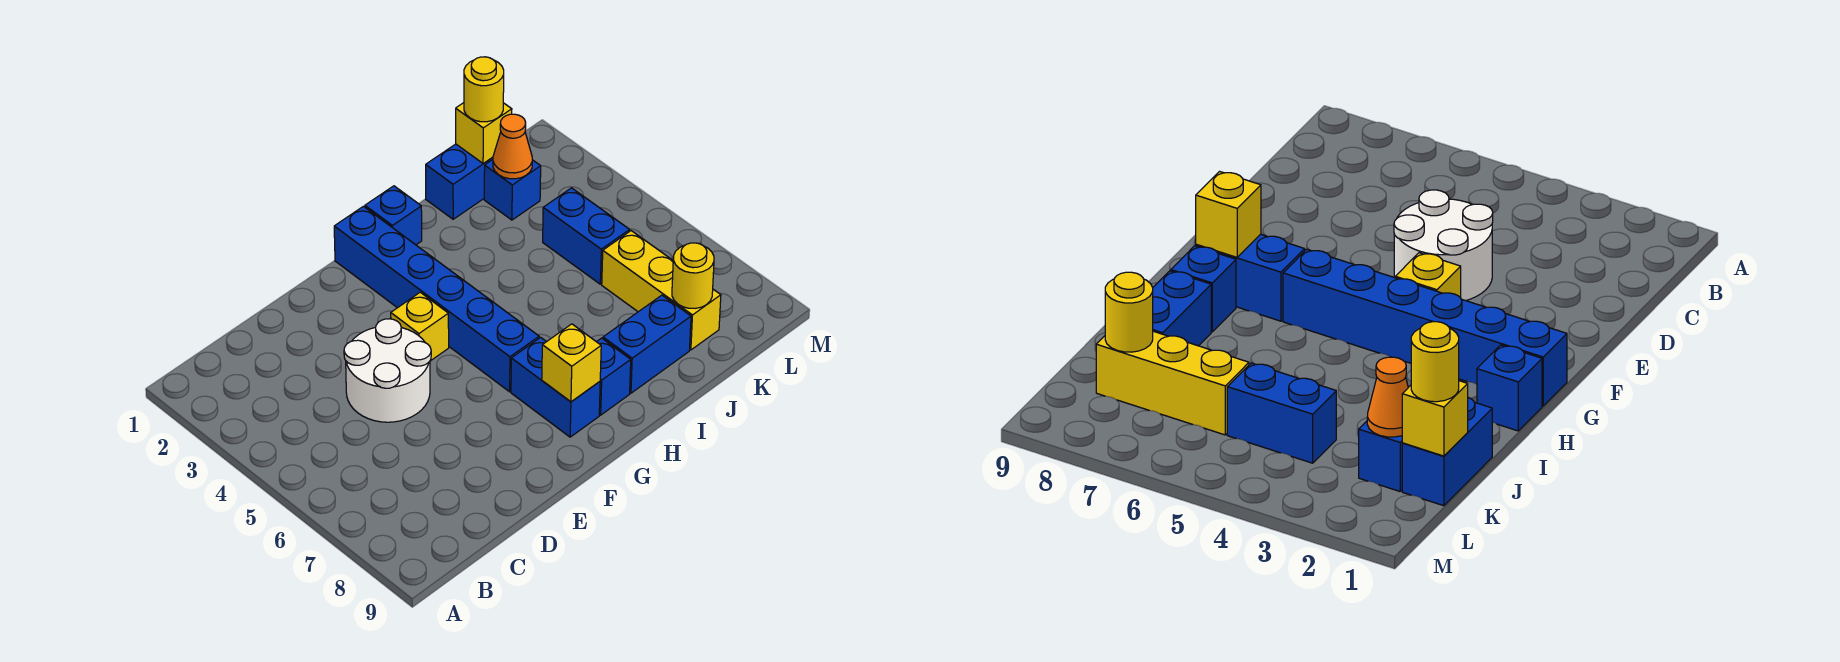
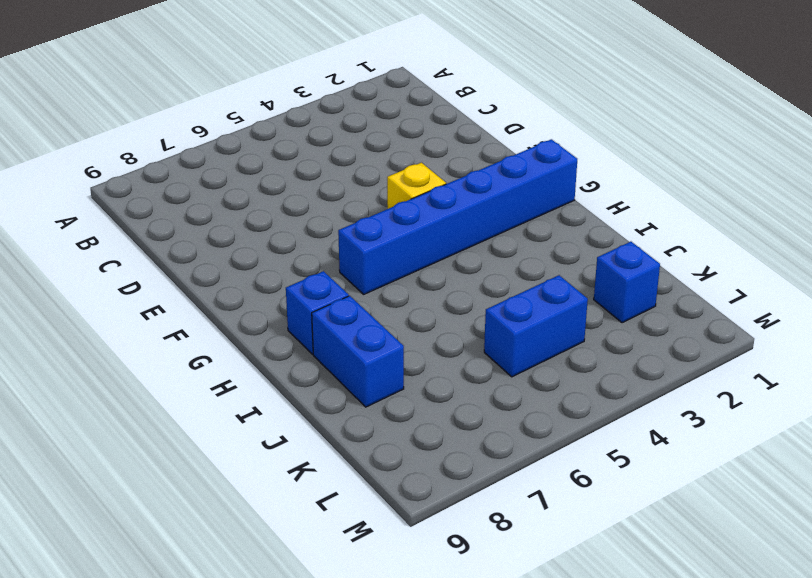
none -> white 2x2 round brick [344,319,431,422]
none -> blue 1x2 brick [511,337,600,437]
none -> blue 1x1 brick [365,186,422,245]

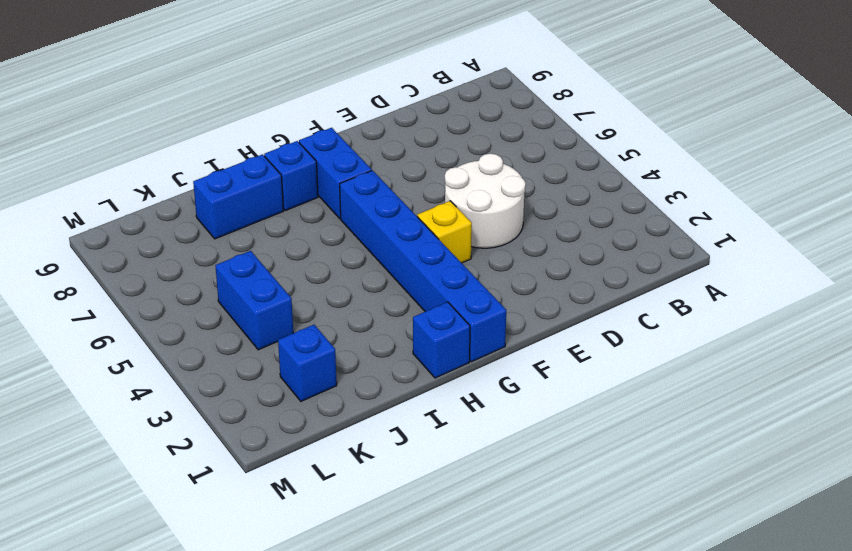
none -> blue 1x2 brick [426,144,493,219]
none -> yellow 1x3 brick [602,231,721,350]
none -> yellow 1x1 brick [542,324,601,402]

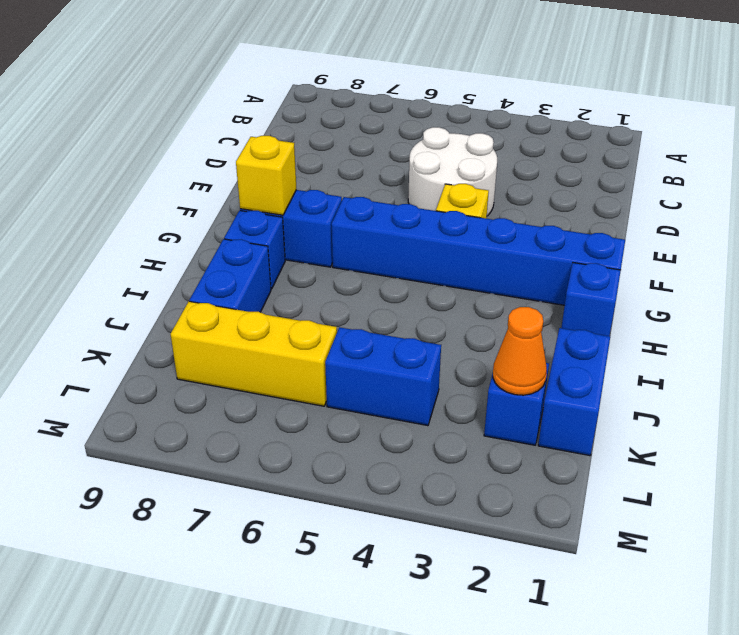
none -> yellow 1x1 brick [456,103,512,164]
none -> yellow 1x1 round brick [672,243,714,308]
none -> yellow 1x1 round brick [464,57,504,122]

